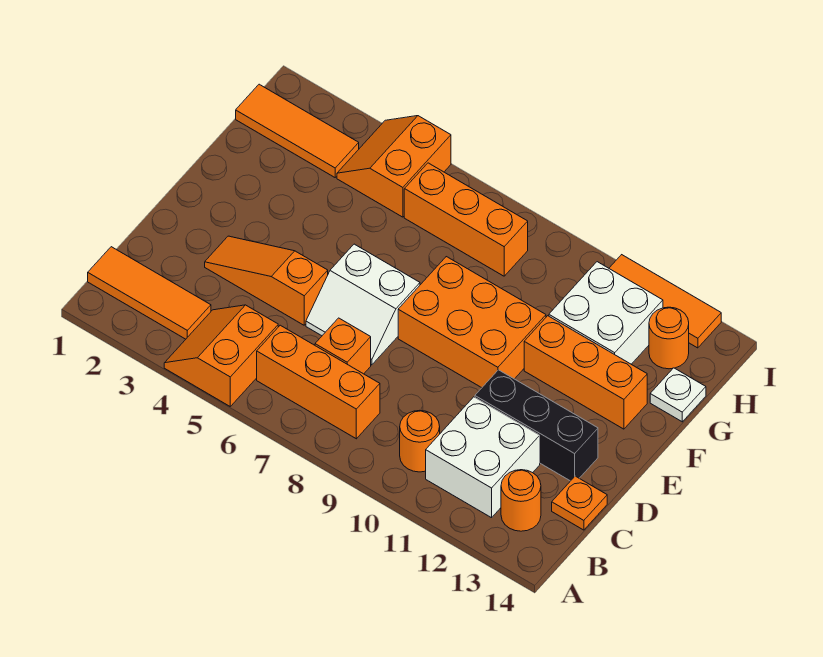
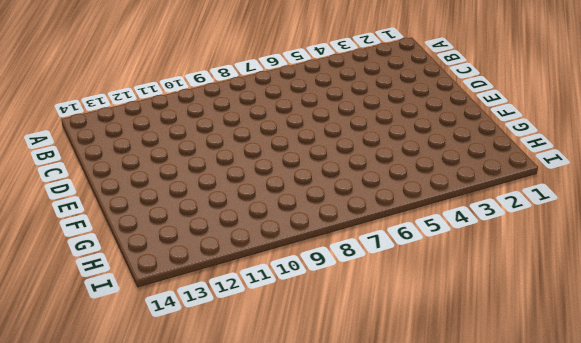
none -> orange 2x2 slope [164,305,278,406]
none -> orange 1x3 tile [88,247,211,339]
none -> orange 1x3 brick [257,325,380,439]

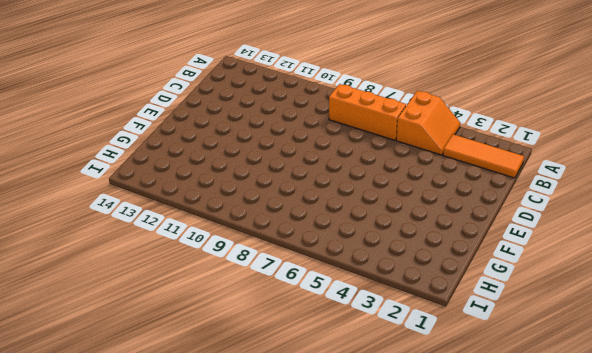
none -> orange 1x1 round brick [400,410,440,472]
none -> white 2x2 brick [426,397,540,518]
none -> orange 1x1 round brick [501,470,541,531]

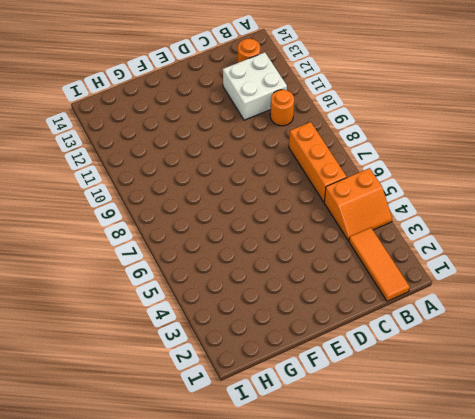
none -> orange 1x1 brick [315,318,371,374]
none -> orange 1x1 plate [552,476,607,530]
none -> orange 1x3 slope [205,236,328,325]

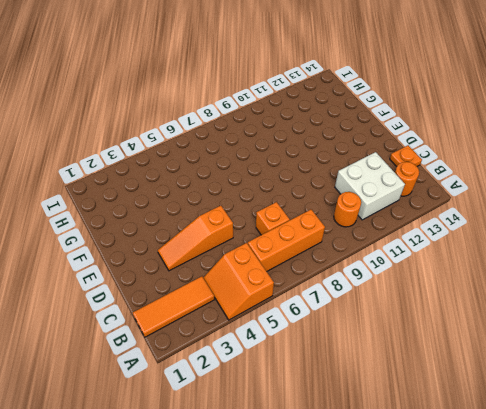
none -> white 2x2 slope [306,244,420,365]
none -> black 1x3 brick [475,370,598,481]
none -> orange 2x3 brick [398,257,546,388]

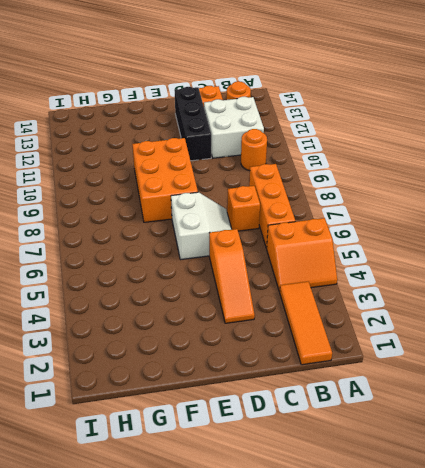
none -> orange 1x3 brick [524,316,647,429]
none -> white 2x2 brick [549,262,663,364]
none -> white 1x1 plate [650,368,706,422]

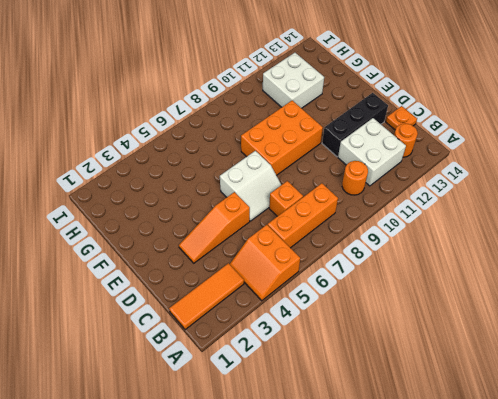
none -> orange 1x3 brick [524,316,647,429]
none -> white 1x1 plate [650,368,706,422]
none -> orange 1x3 tile [236,84,359,177]

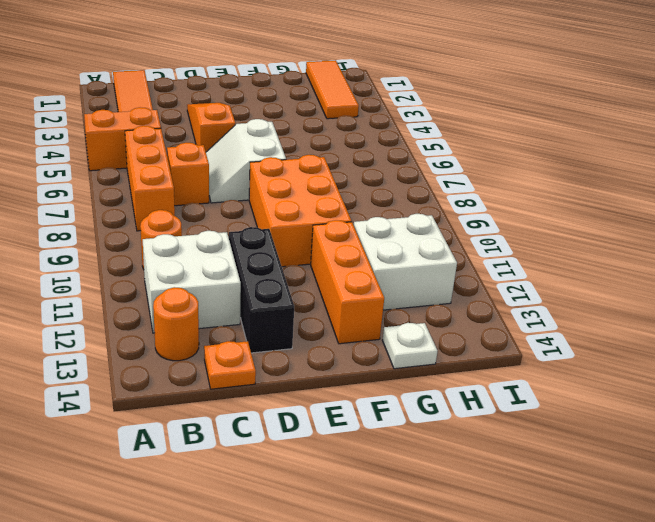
none -> orange 2x2 slope [337,116,451,217]
none -> orange 1x3 brick [404,163,528,276]
none -> orange 1x1 round brick [649,307,689,369]

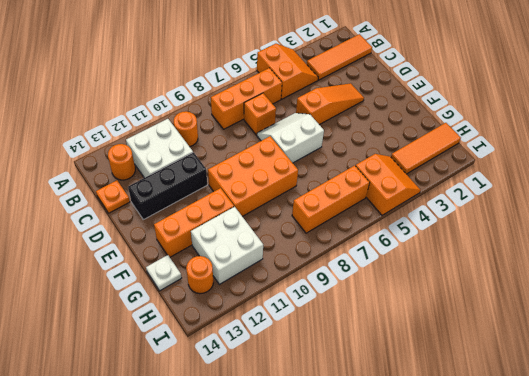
none -> orange 1x3 tile [609,255,721,348]

